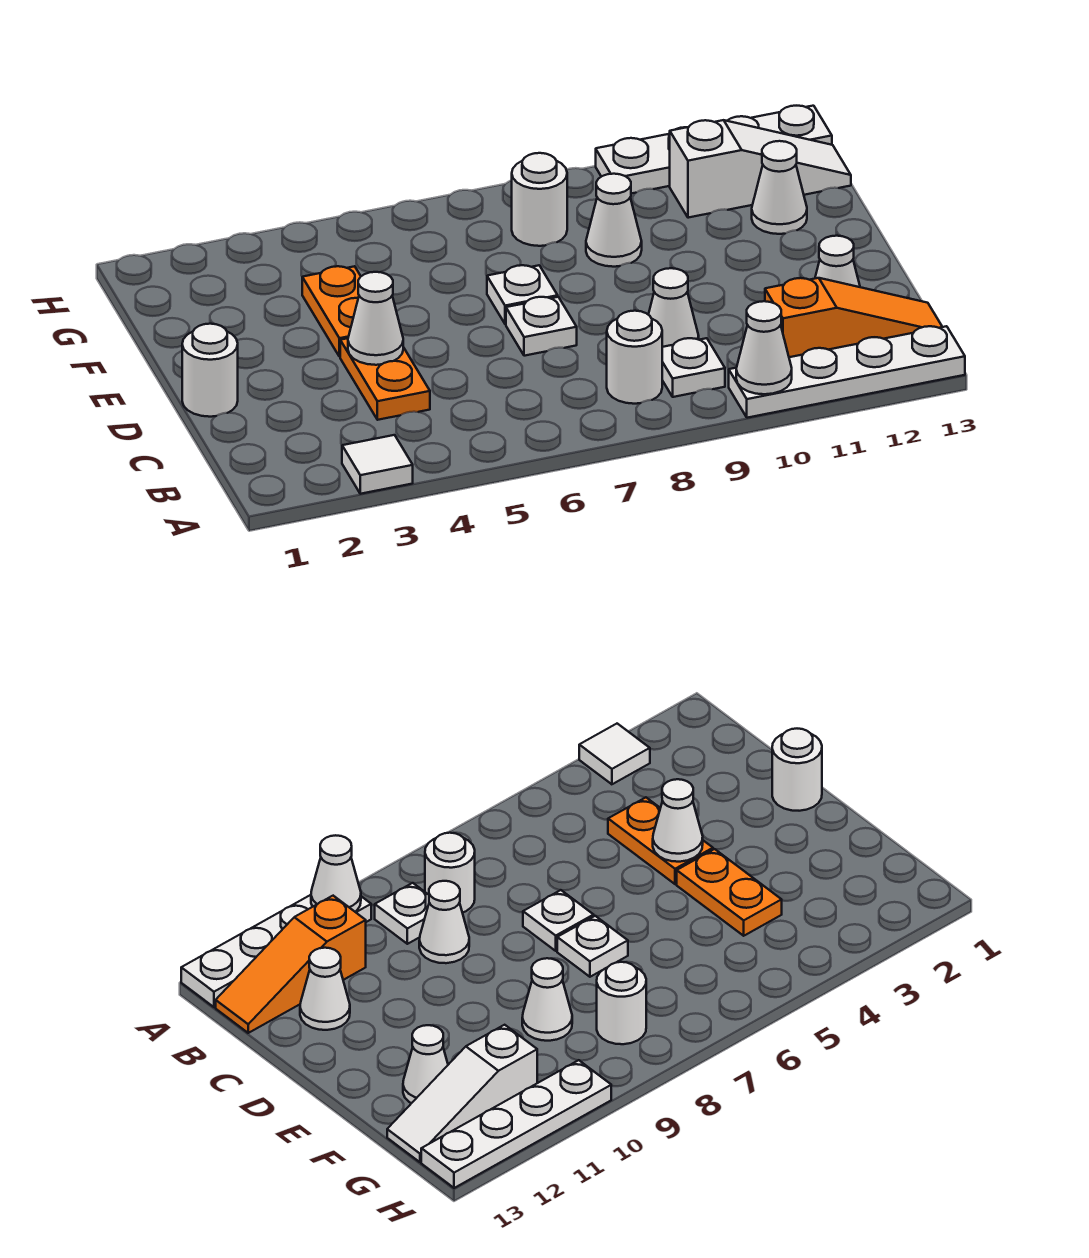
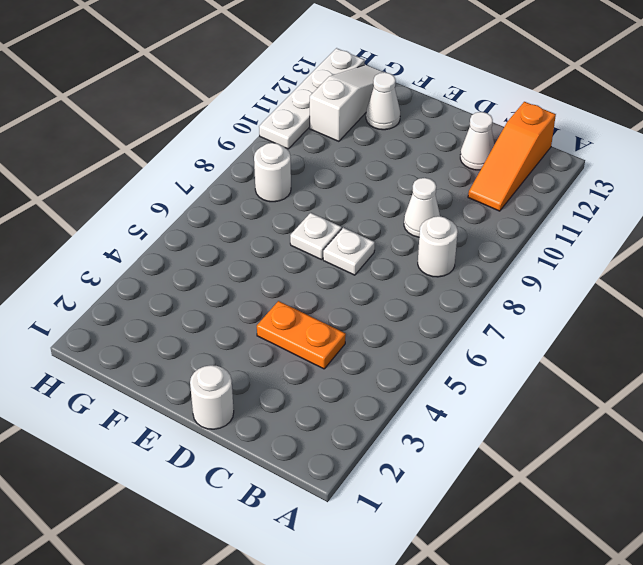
orange 1x3 slope [468,102,556,211] -> orange 1x3 slope turned to [765,278,942,357]
none -> white 1x1 tile [342,435,413,494]
none -> white 1x4 plate [729,326,965,418]
none -> white 1x1 plate [662,338,725,397]

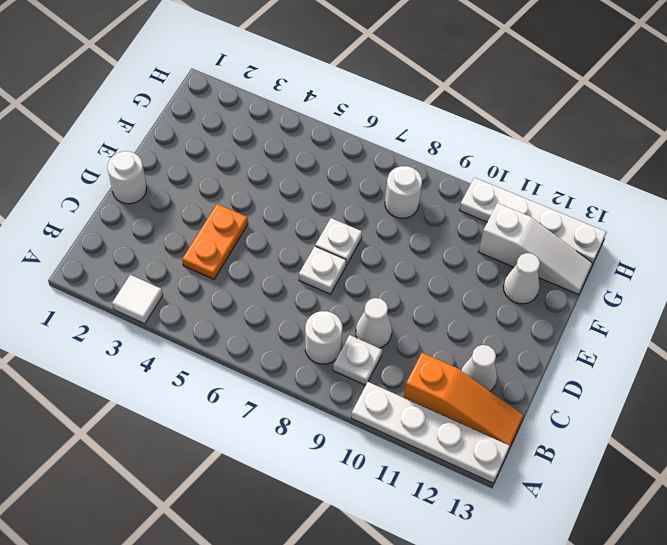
none -> orange 1x2 plate [302,266,361,357]
none -> white 1x1 cone [586,174,642,267]
none -> white 1x1 cone [736,301,792,394]

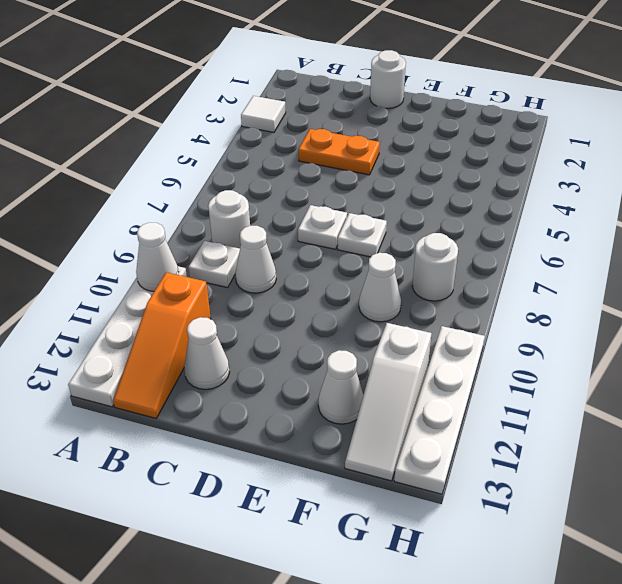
none -> orange 1x2 plate [302,266,361,357]
none -> white 1x1 cone [348,272,403,365]

